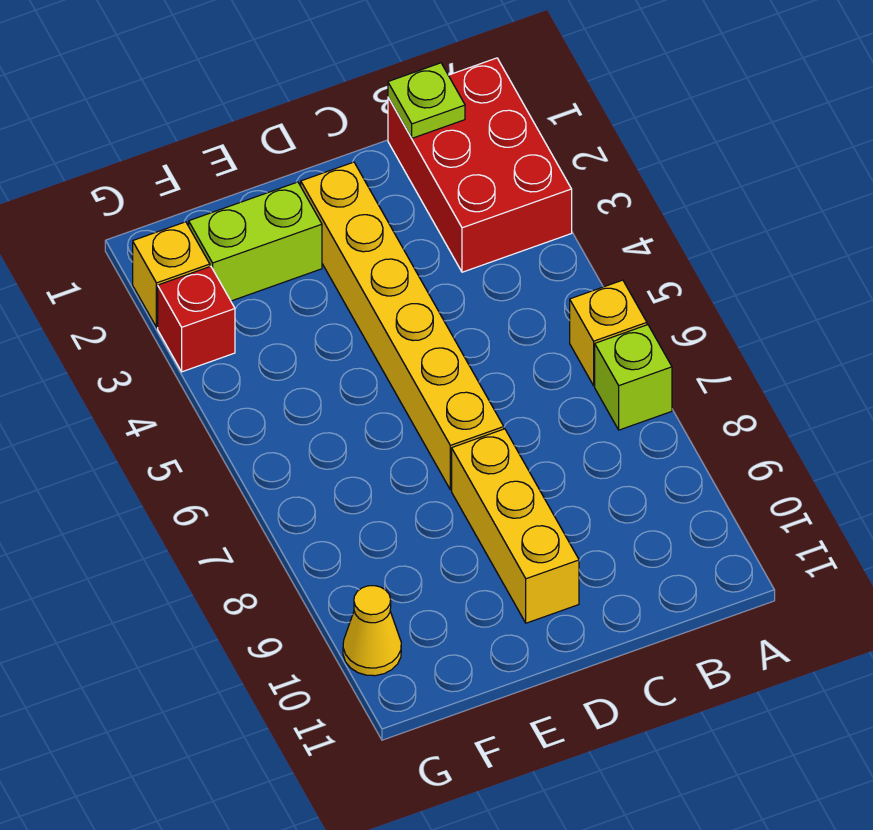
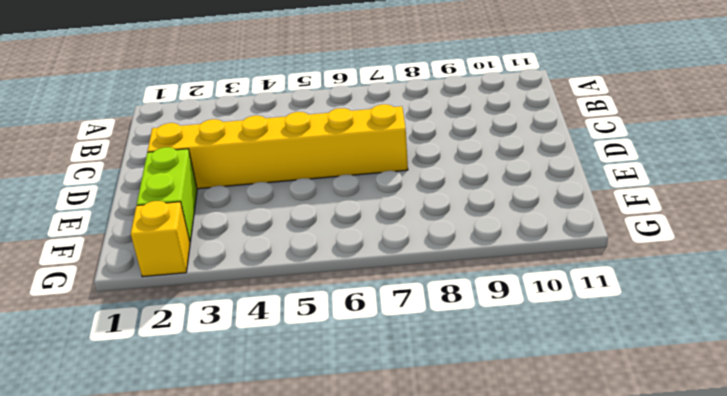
none -> red 2x3 brick [388,58,572,272]
none -> yellow 1x1 brick [570,280,647,386]

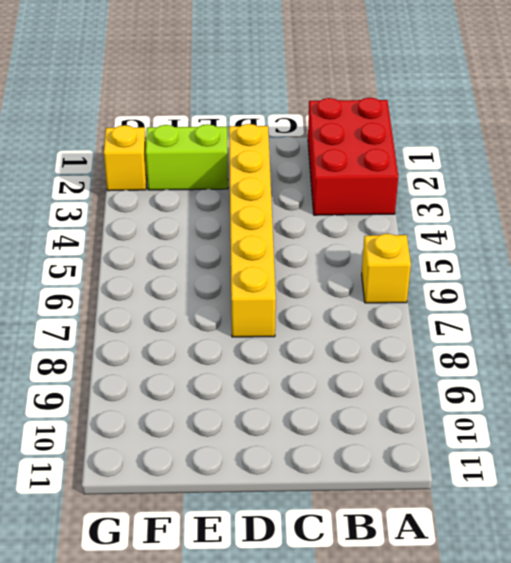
none -> lime 1x1 brick [595,325,672,430]
none -> yellow 1x3 brick [452,429,579,623]

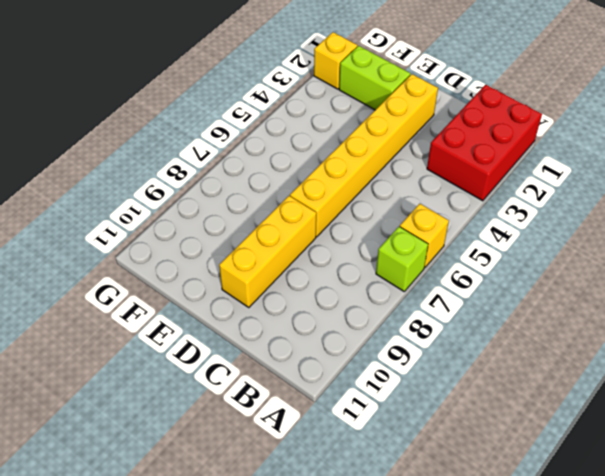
none -> red 1x1 brick [158,266,235,372]
none -> yellow 1x1 cone [343,586,401,676]

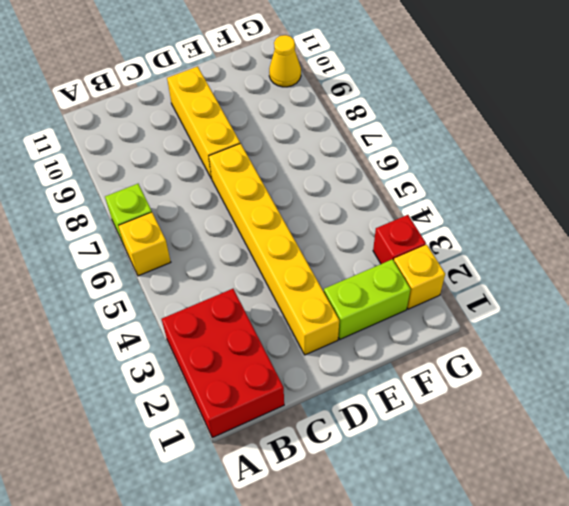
none -> lime 1x1 plate [388,63,465,138]

